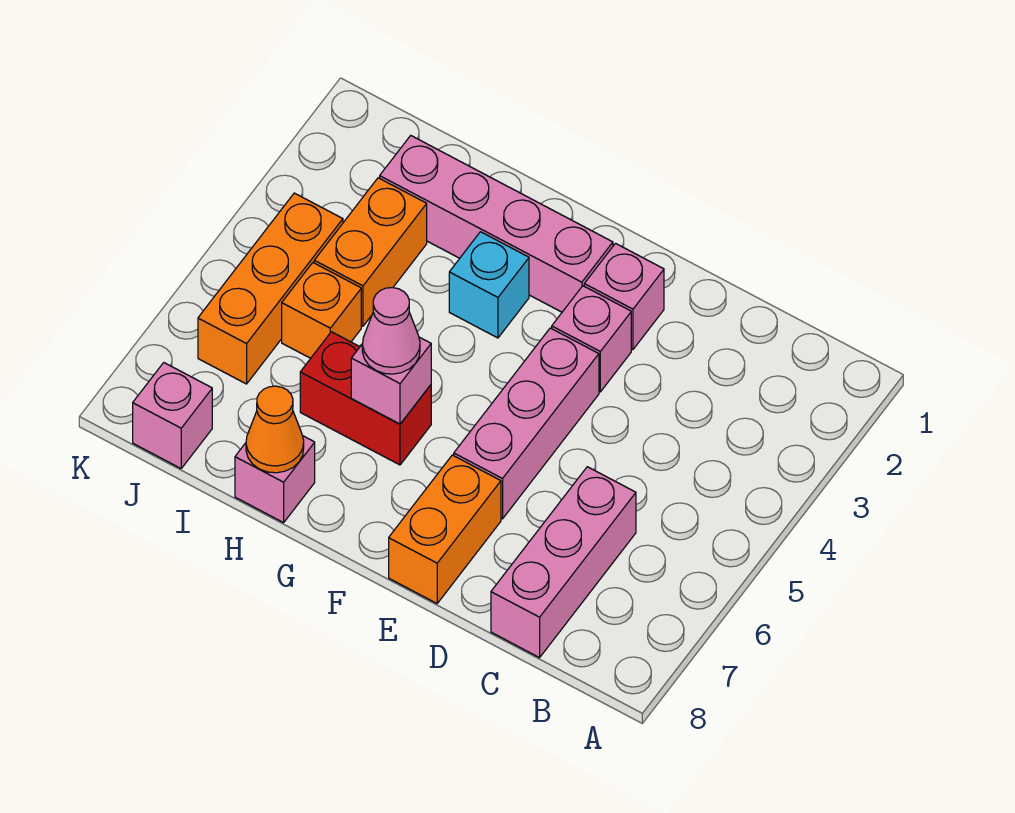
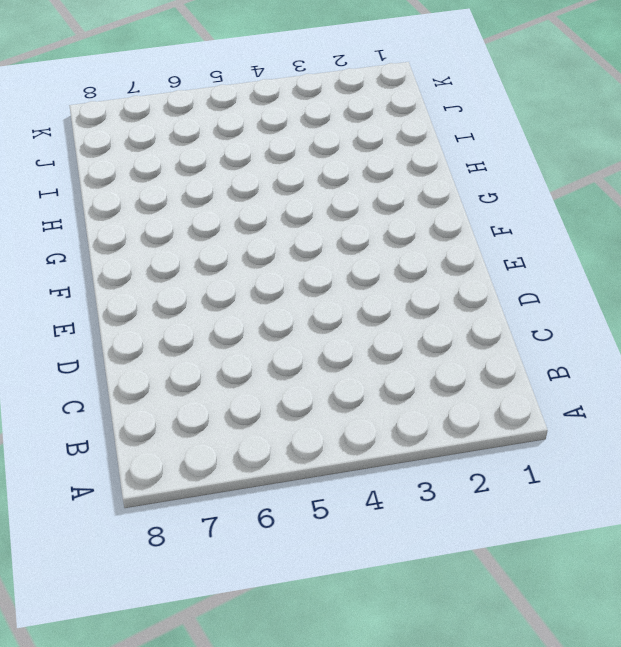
none -> pink 1x3 brick [491,467,636,658]
none -> pink 1x1 brick [584,244,664,350]
none -> pink 1x1 brick [552,286,631,392]

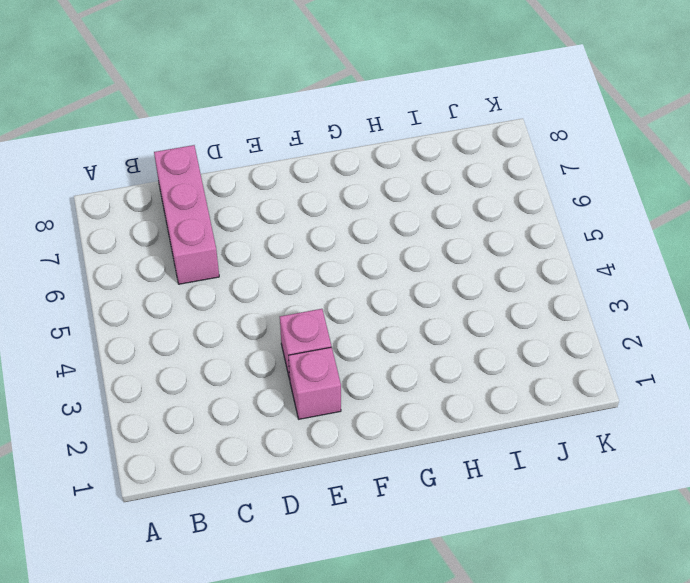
none -> pink 1x3 brick [454,328,599,519]
none -> orange 1x2 brick [389,455,501,603]
none -> pink 1x4 brick [380,136,613,312]

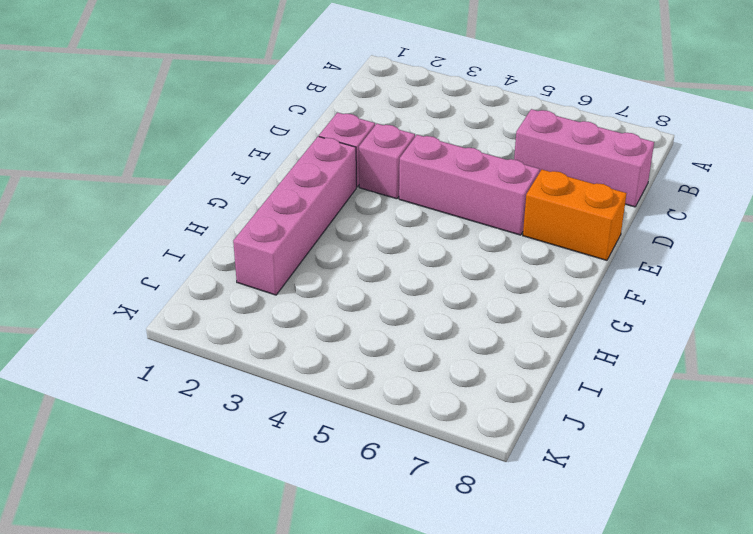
none -> cyan 1x1 brick [449,232,529,338]
none -> red 1x2 brick [300,332,431,465]
none -> pink 1x1 brick [235,436,315,523]

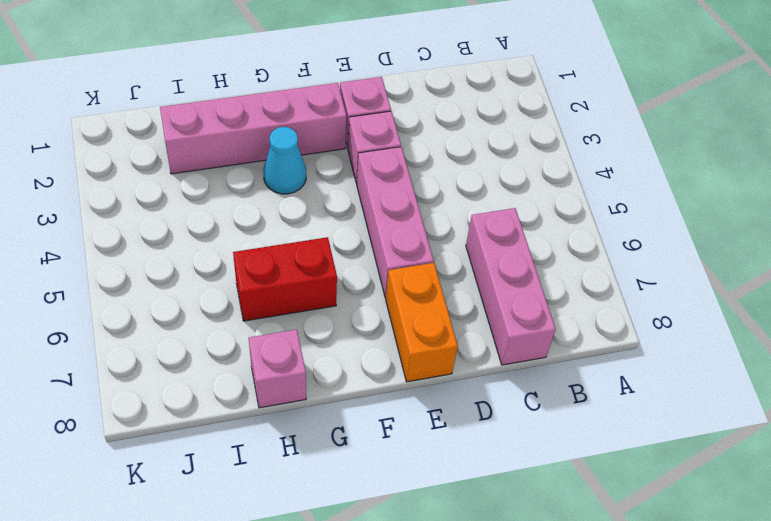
cyan 1x1 cone [264,127,306,194] -> cyan 1x1 brick [449,232,529,338]
none -> orange 1x2 brick [314,178,427,326]
none -> orange 1x1 brick [282,263,361,358]
none -> orange 1x3 brick [198,193,343,384]

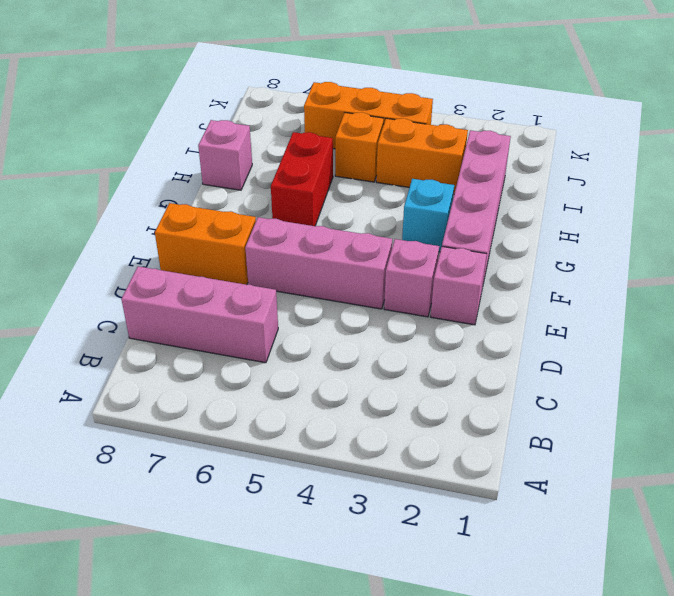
none -> pink 1x1 brick [133,363,212,468]
none -> pink 1x1 brick [351,337,431,424]
none -> orange 1x1 cone [246,386,304,473]

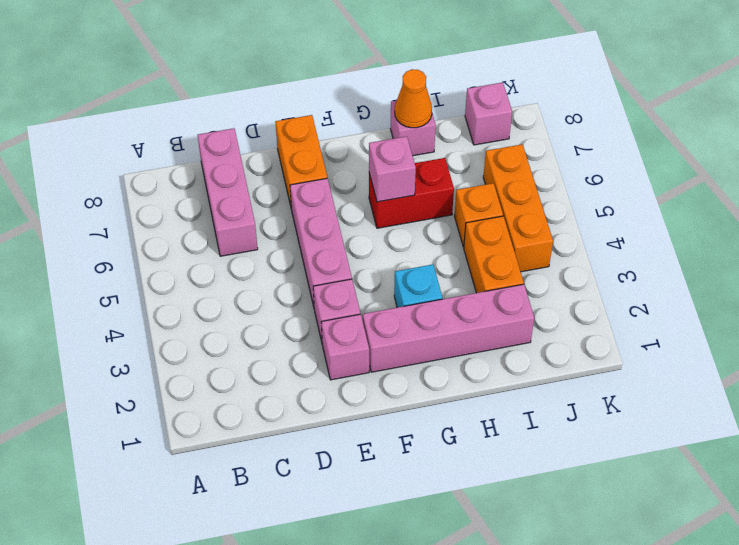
none -> pink 1x1 cone [362,288,420,374]

